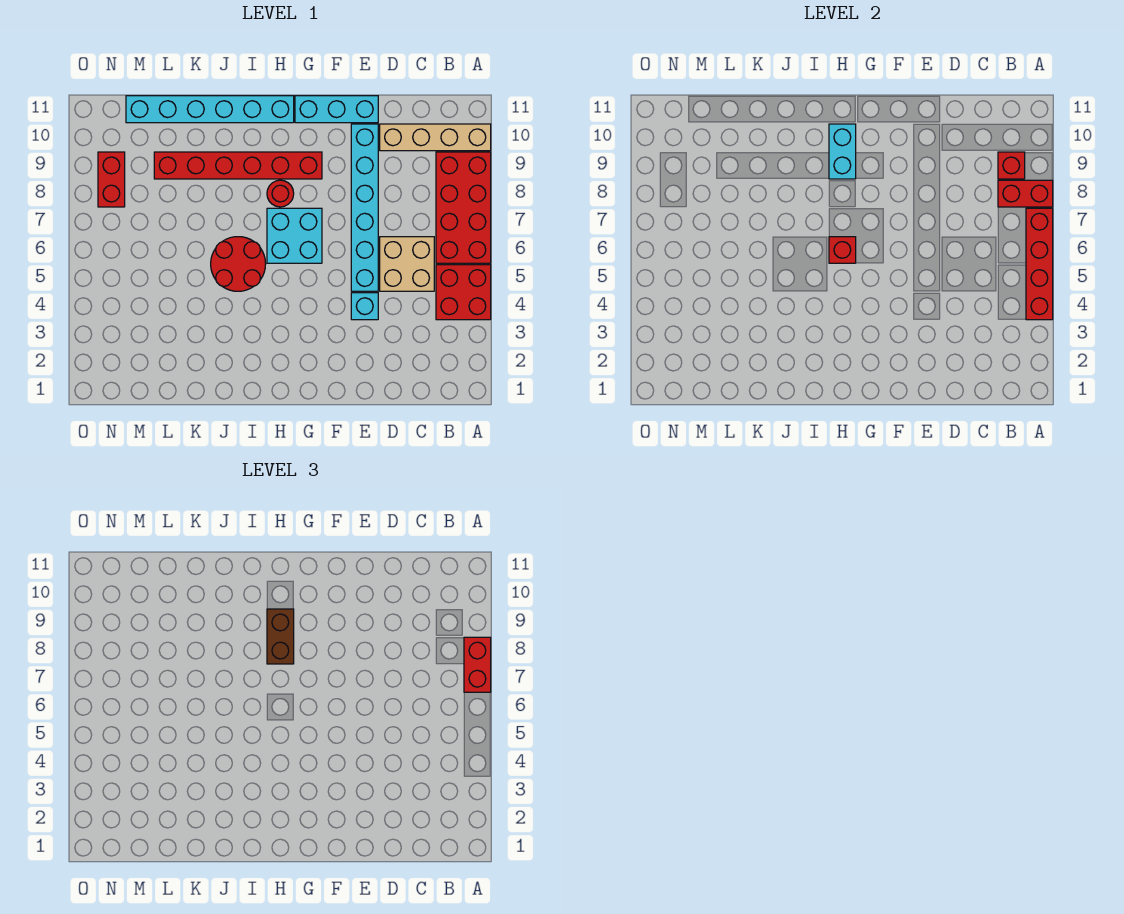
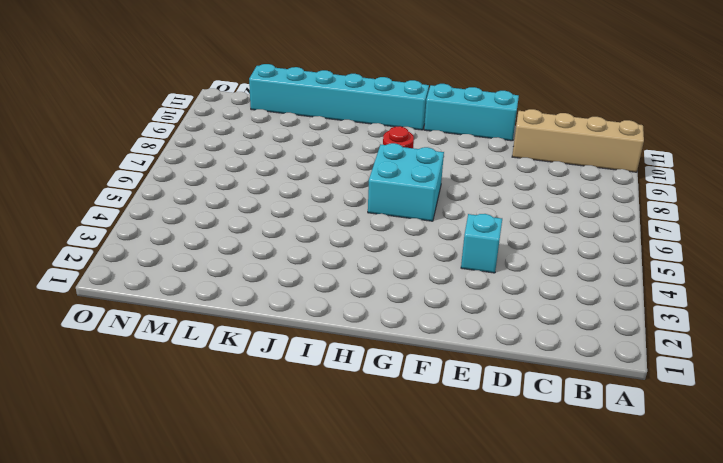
none -> red 2x2 brick [436,265,491,320]
none -> red 2x4 brick [436,152,491,263]
none -> tan 2x2 brick [380,237,434,291]

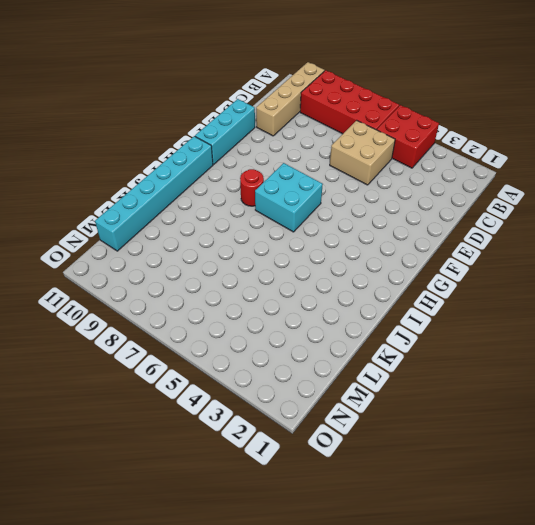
none -> cyan 1x1 brick [351,293,378,320]
none -> cyan 1x6 brick [351,124,378,291]
none -> red 1x6 brick [154,152,322,179]

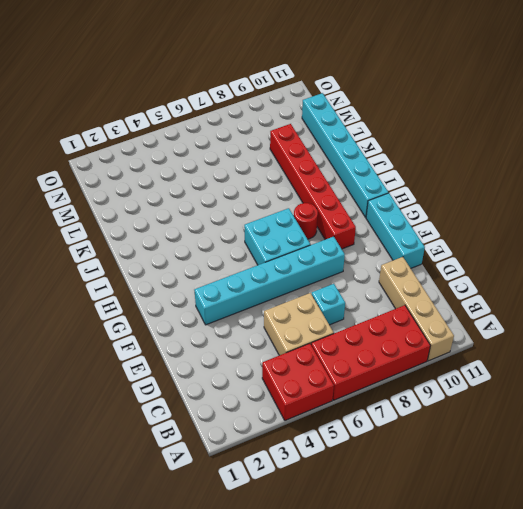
cyan 1x1 brick [312,284,345,325] -> cyan 1x1 brick moved to [351,293,378,320]
cyan 1x6 brick [194,236,345,325] -> cyan 1x6 brick moved to [351,124,378,291]
none -> red 2x2 round brick [211,237,266,291]
none -> red 1x2 brick [98,152,125,207]
none -> red 1x4 brick [1026,208,1053,320]

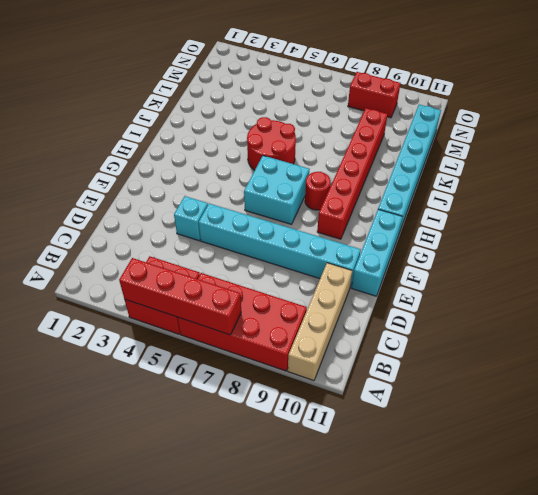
none -> tan 2x2 brick [380,237,434,291]
none -> red 1x2 brick [998,180,1053,207]
none -> red 1x1 brick [998,152,1025,179]

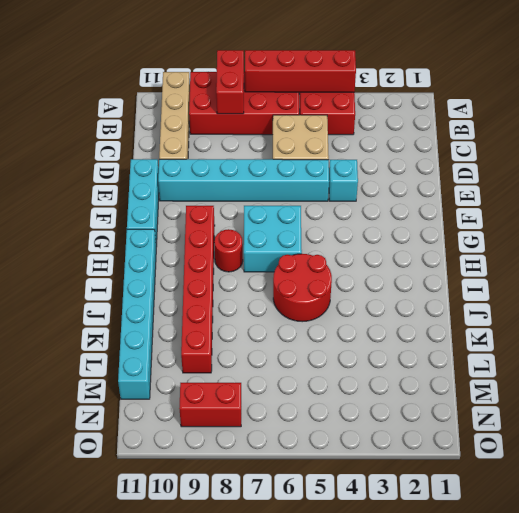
none -> red 1x1 brick [998,152,1025,179]
none -> red 1x1 brick [829,237,856,263]
none -> cyan 1x2 brick [829,124,856,179]

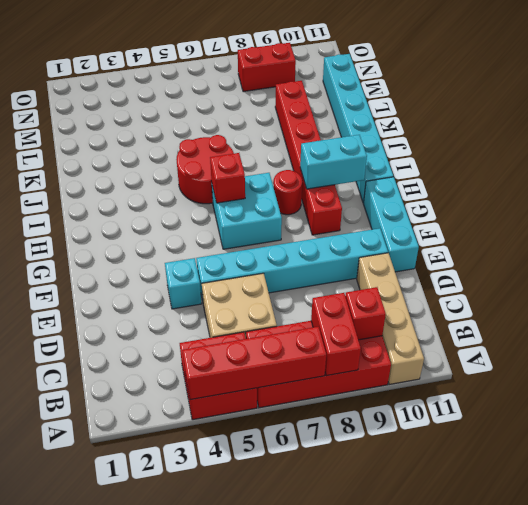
none -> red 1x2 brick [464,637,491,692]
none -> brown 1x2 brick [267,609,294,664]

